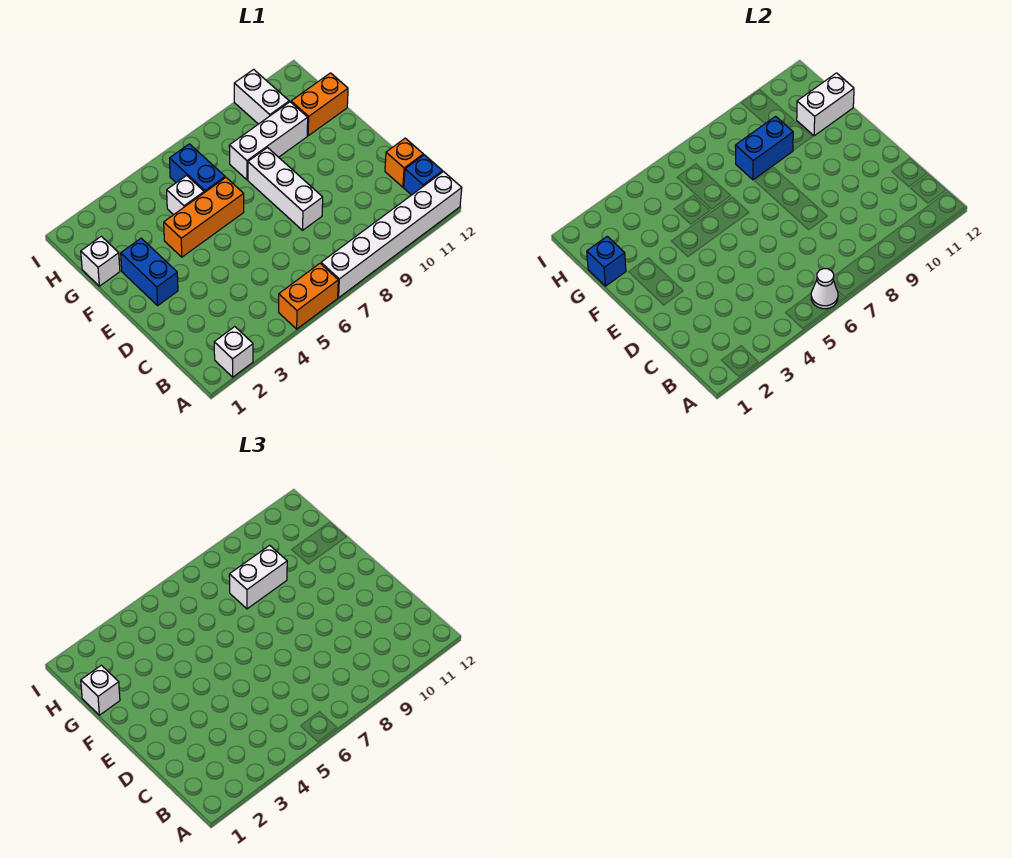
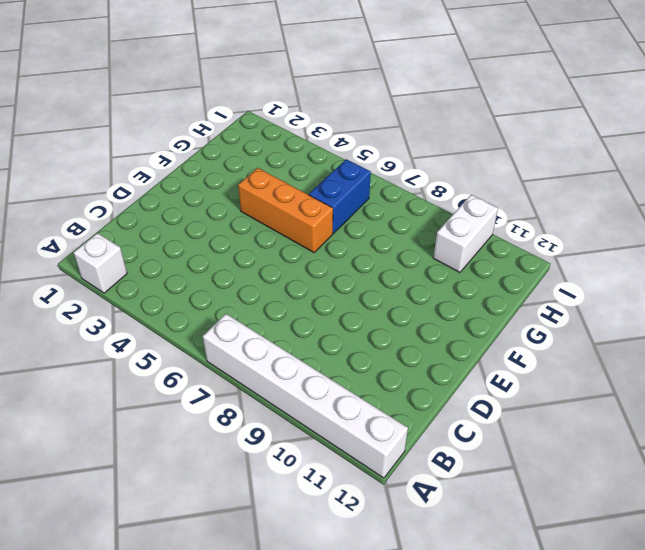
none -> orange 1x2 brick [279,264,338,329]
none -> blue 1x1 brick [404,155,442,195]
none -> orange 1x1 brick [385,138,423,187]

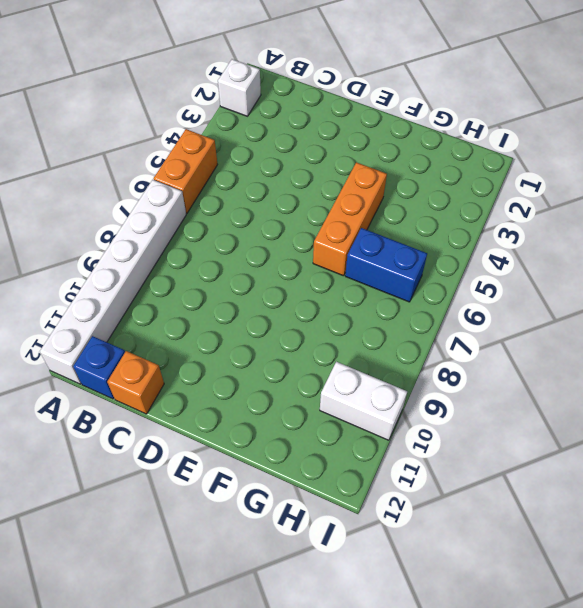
none -> white 1x3 brick [248,148,323,230]
none -> blue 1x2 brick [121,238,178,305]
none -> white 1x1 brick [81,236,120,286]

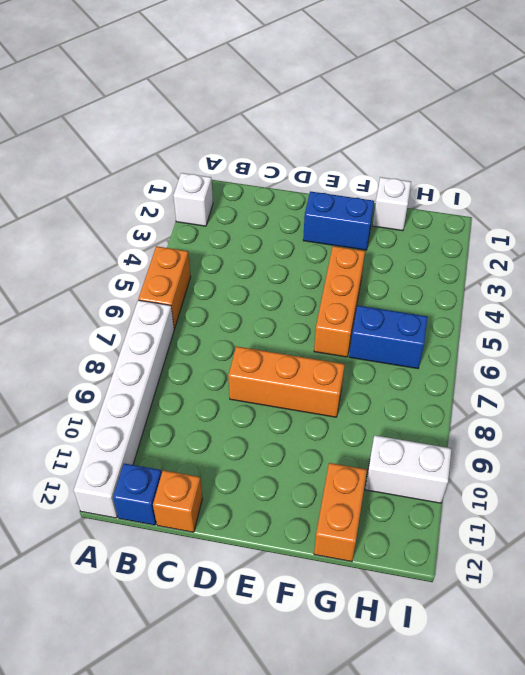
orange 1x3 brick [228,346,345,417] -> white 1x3 brick [248,148,323,230]
none -> white 1x1 brick [167,176,204,215]
none -> white 1x3 brick [229,102,308,180]
none -> white 1x1 cone [811,269,838,309]

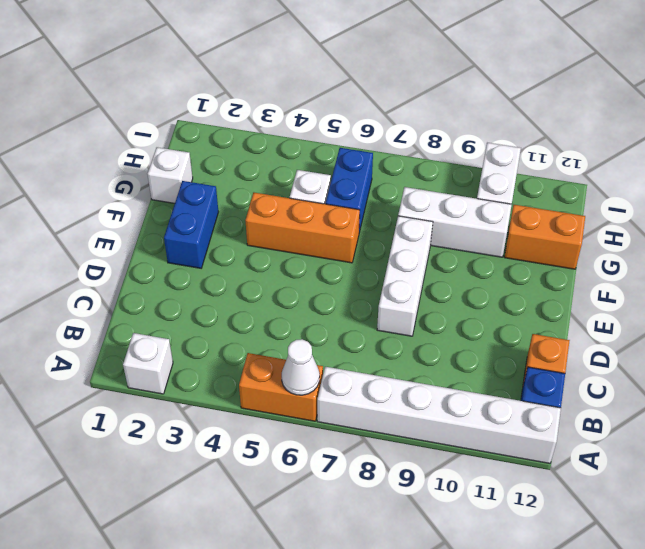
none -> blue 1x1 brick [587,236,626,286]
none -> blue 1x2 brick [735,116,793,180]
none -> white 1x2 brick [797,73,854,136]

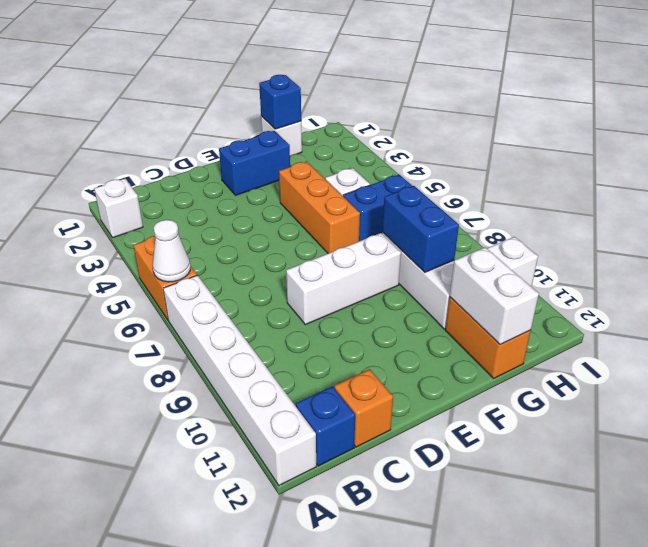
none -> white 1x1 brick [81,665,120,715]
none -> white 1x2 brick [229,545,287,609]

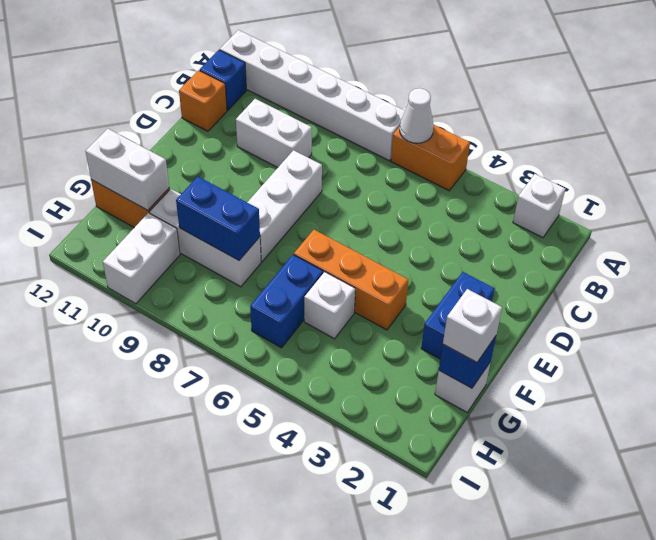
white 1x2 brick [236,99,312,167] -> white 1x2 brick moved to [229,545,287,609]

